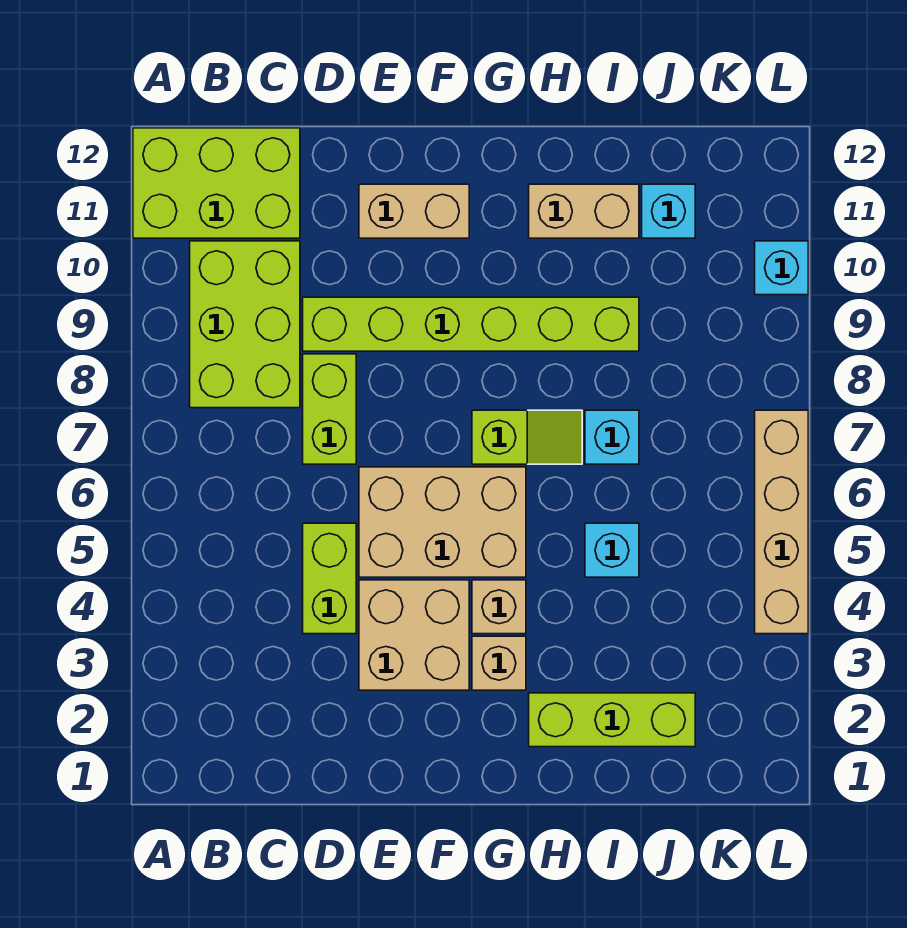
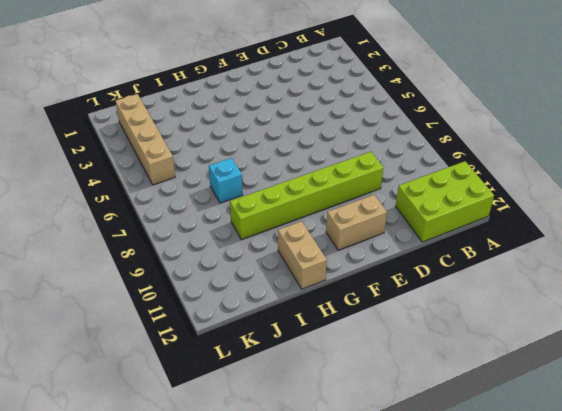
tan 1x2 brick [278,221,327,289] -> tan 1x2 brick turned to [529,184,639,238]
tan 1x4 brick [116,94,175,185] -> tan 1x4 brick moved to [755,410,808,634]
none -> lime 2x3 brick [190,241,300,408]
none -> lime 1x2 brick [303,523,356,634]
none -> lime 1x2 brick [303,354,356,464]

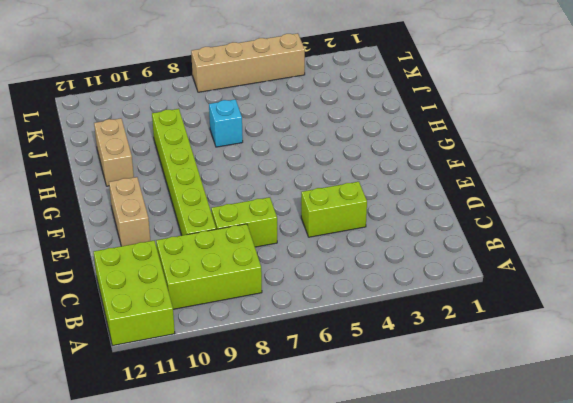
none -> tan 2x2 brick [359,580,469,690]
none -> tan 2x3 brick [359,467,526,577]
none -> tan 1x1 brick [472,636,526,690]

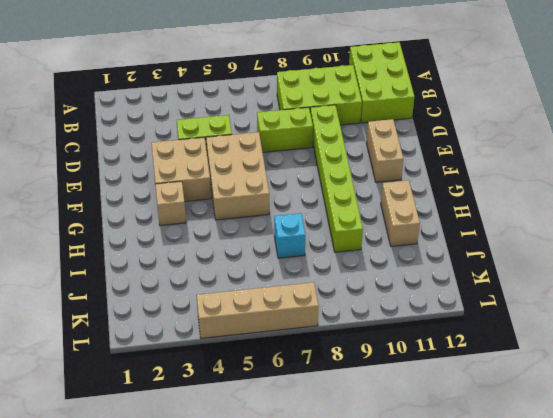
none -> tan 1x1 brick [472,580,526,634]
none -> lime 1x2 slope [472,410,582,464]
none -> lime 1x3 brick [529,693,695,747]

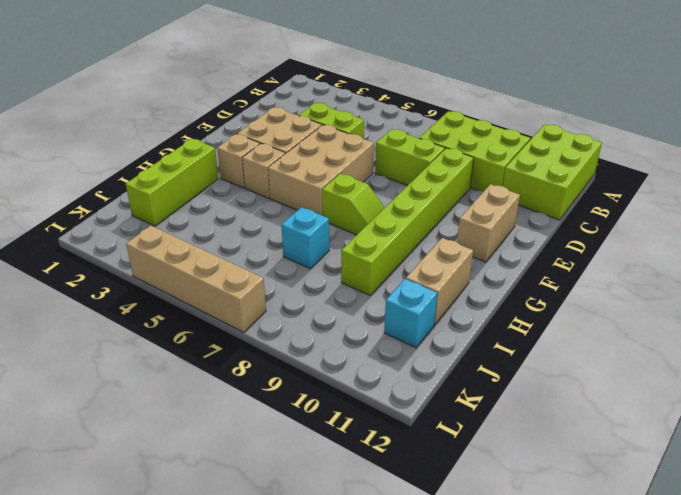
lime 1x2 slope [322,174,385,235] -> lime 1x2 slope turned to [472,410,582,464]
none -> cyan 1x1 brick [585,523,639,577]
none -> cyan 1x1 brick [755,241,808,295]

